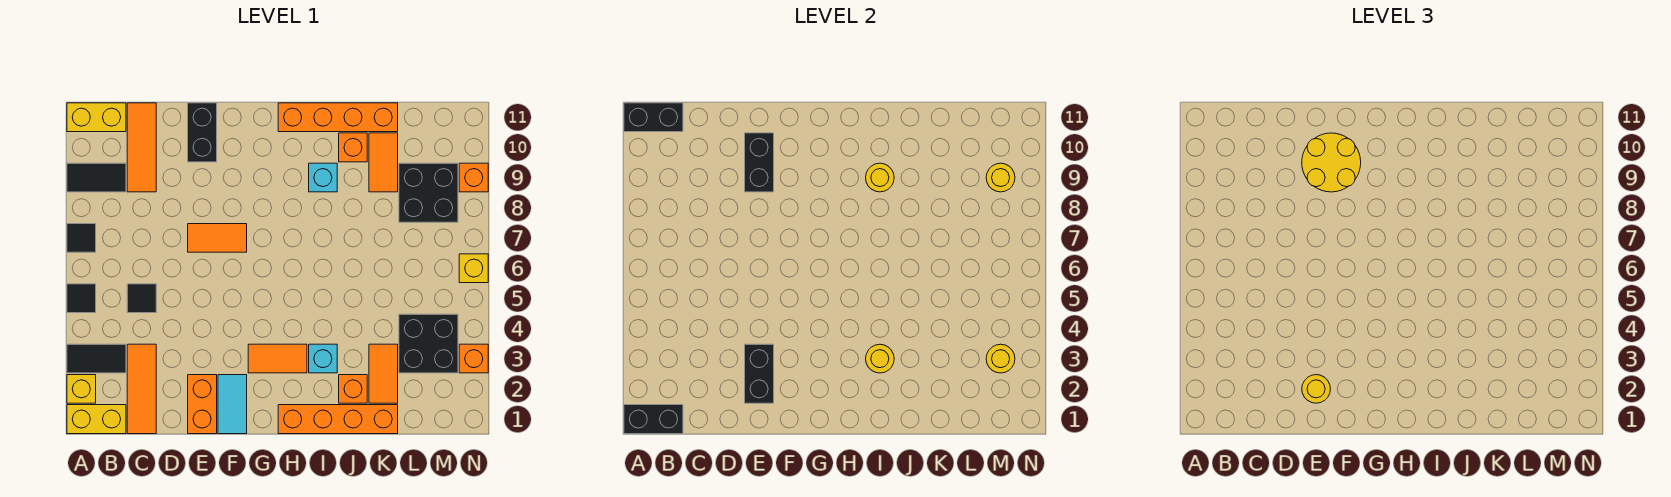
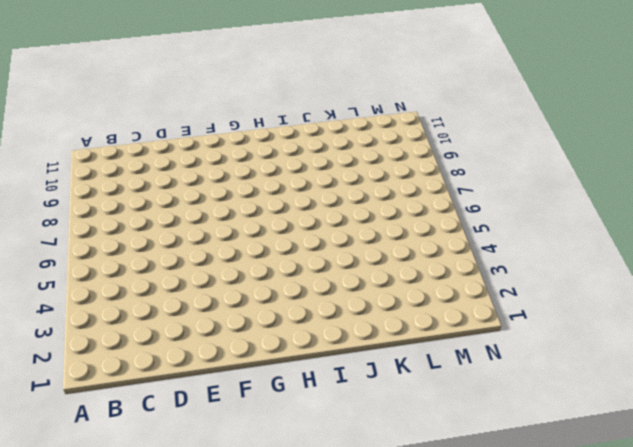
none -> yellow 1x2 brick [67,405,126,434]
none -> yellow 1x1 brick [67,375,96,403]
none -> black 1x2 tile [67,344,126,373]
none -> black 1x1 tile [67,284,96,313]

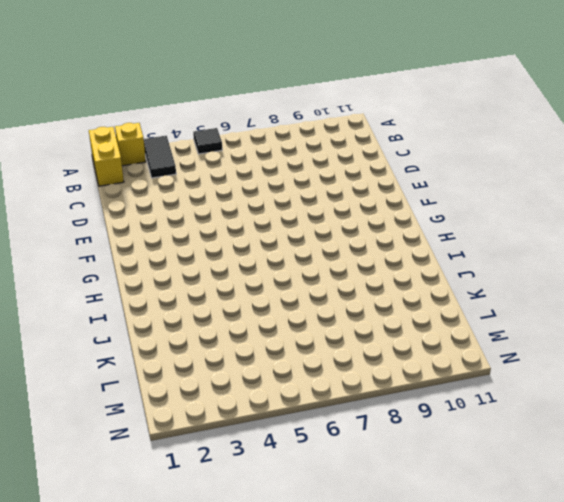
none -> black 1x1 tile [67,224,96,252]
none -> black 1x2 tile [67,163,126,192]
none -> yellow 1x2 brick [67,103,126,132]
none -> orange 1x3 tile [127,344,156,434]

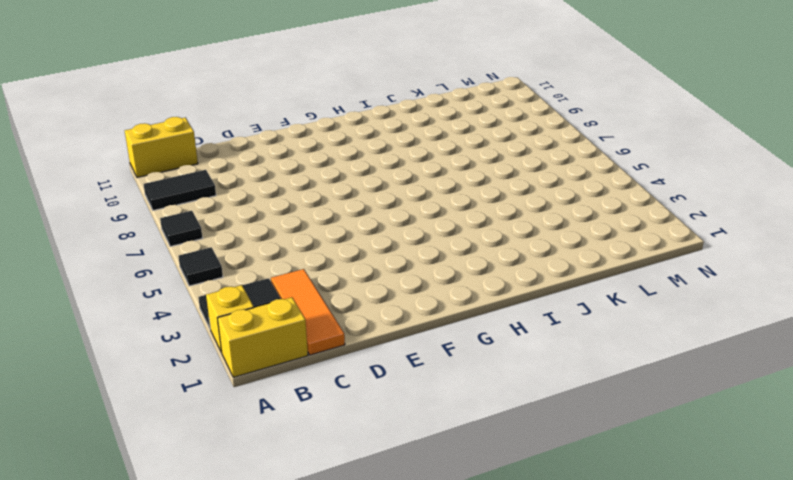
none -> black 1x1 tile [127,284,156,313]
none -> orange 1x3 tile [127,103,156,192]
none -> orange 1x2 brick [188,375,217,434]
none -> orange 1x2 tile [188,224,247,252]

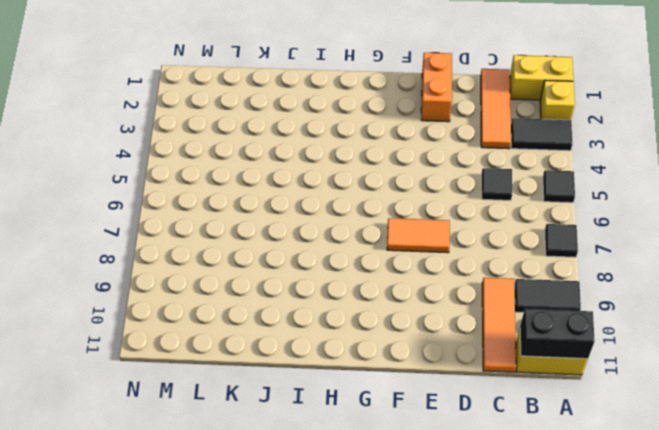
none -> black 1x2 brick [188,103,217,162]
none -> cyan 1x2 tile [218,375,247,434]
none -> orange 1x2 tile [248,344,307,373]
none -> orange 1x4 brick [278,405,398,434]

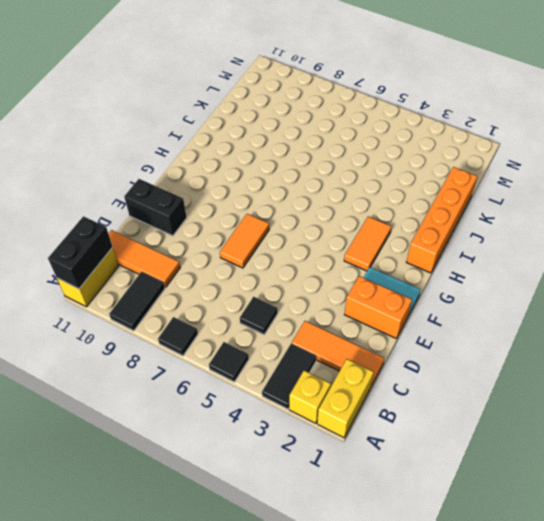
none -> orange 1x4 brick [278,103,398,132]
none -> cyan 1x1 brick [309,344,337,373]
none -> cyan 1x1 brick [309,163,337,192]
none -> orange 1x1 brick [339,375,367,403]

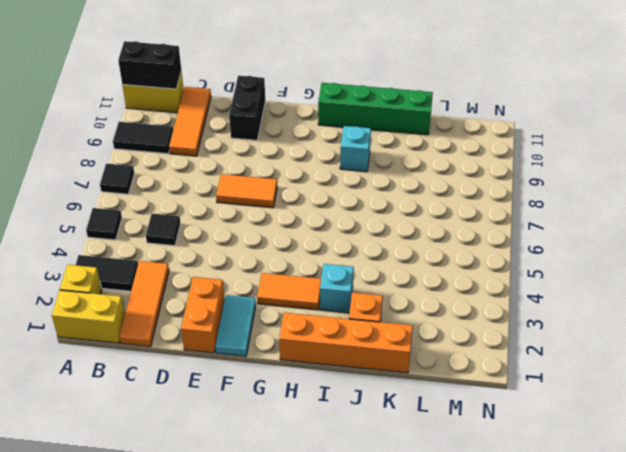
green 1x4 brick [318,83,433,135] -> orange 1x4 brick [278,103,398,132]
none -> orange 1x1 brick [339,133,367,162]
none -> orange 1x2 tile [369,344,398,403]
none -> orange 1x2 tile [369,133,398,192]
none -> black 2x2 brick [399,314,458,373]

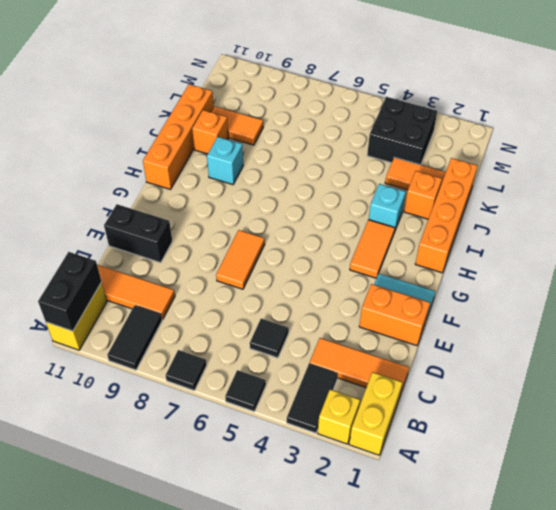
none -> black 2x2 brick [399,163,458,222]
none -> orange 1x1 brick [459,344,488,373]
none -> yellow 1x1 brick [459,254,488,283]
none -> orange 1x1 brick [459,163,488,192]

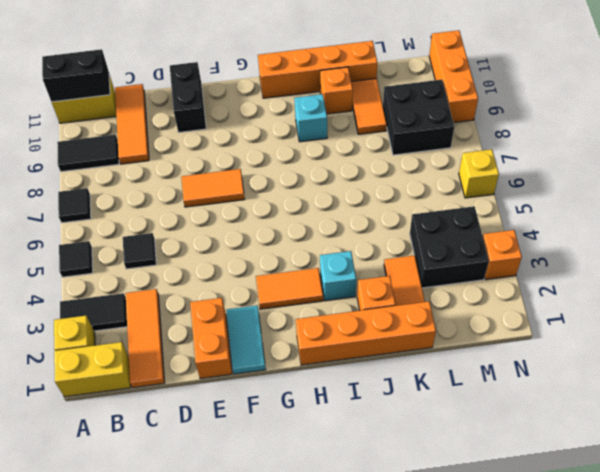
orange 1x3 brick [429,30,478,123] -> orange 1x1 brick [459,163,488,192]
none -> black 1x2 brick [624,405,683,434]
none -> black 1x2 brick [745,344,774,403]
none -> black 1x2 brick [745,133,774,192]
none -> yellow 1x1 round brick [866,344,894,373]

